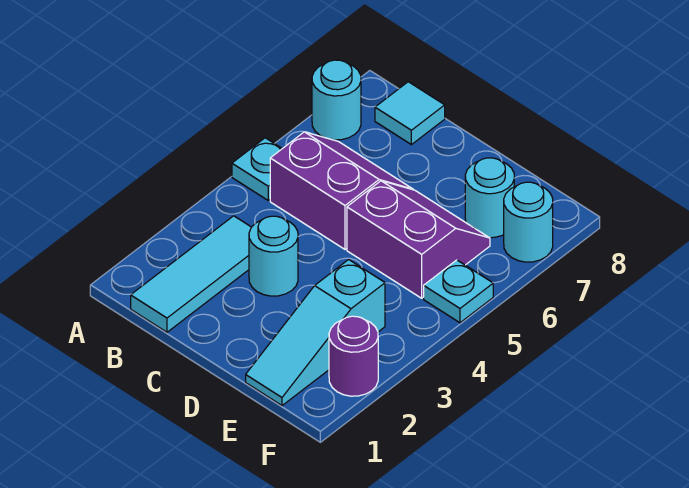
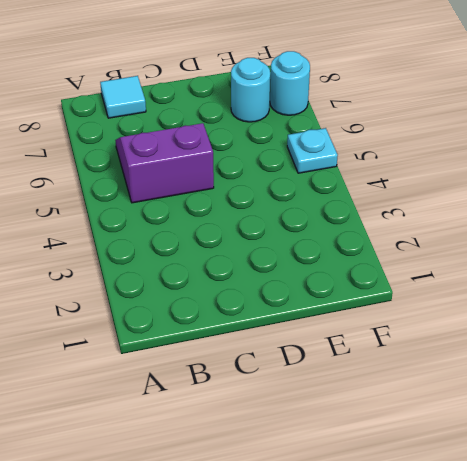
none -> cyan 1x1 plate [232,138,282,200]
none -> cyan 1x1 round brick [312,60,361,140]
none -> cyan 1x3 tile [131,216,251,332]

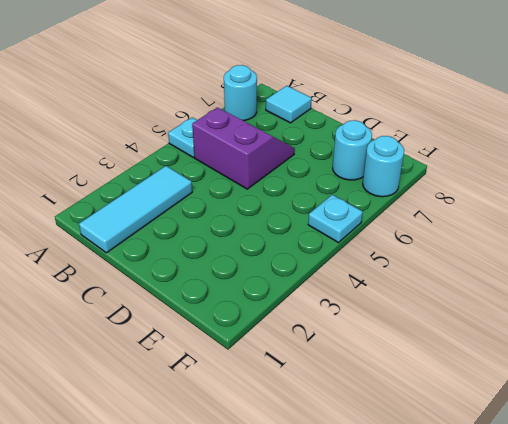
none -> cyan 1x1 round brick [249,216,298,296]
none -> purple 2x2 slope [347,181,490,298]
none -> cyan 1x3 slope [246,260,385,406]

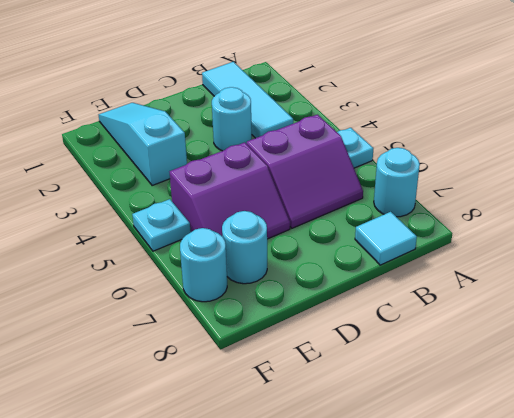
none -> purple 1x1 round brick [329,316,378,396]

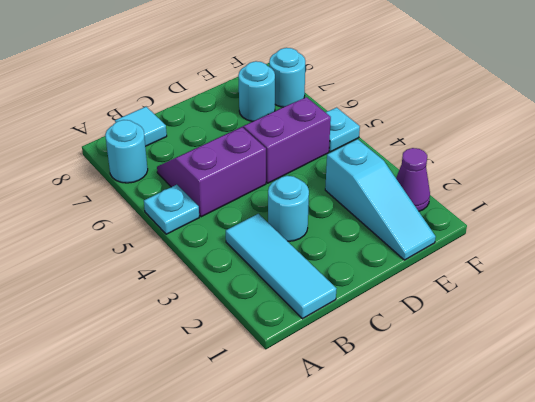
purple 1x1 cone [396,148,430,211] -> purple 1x1 round brick [329,316,378,396]

